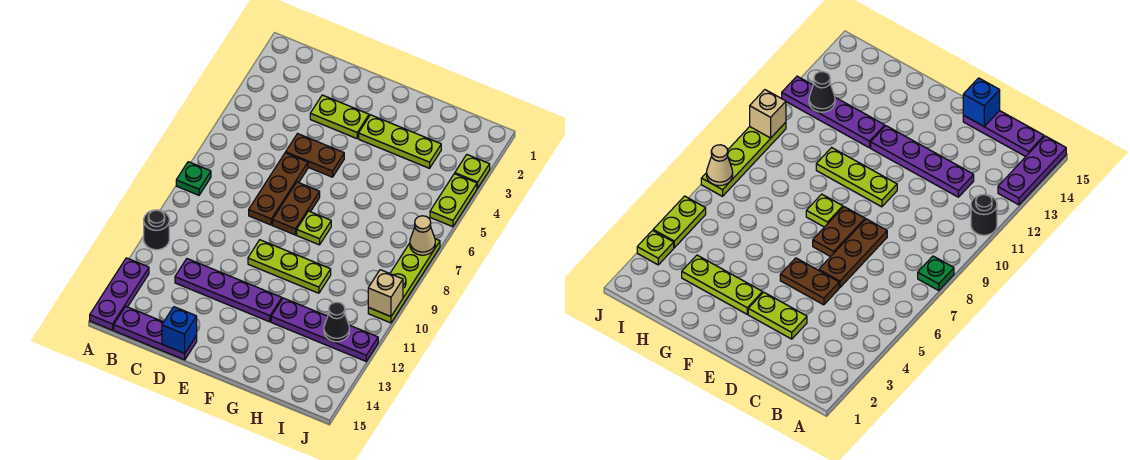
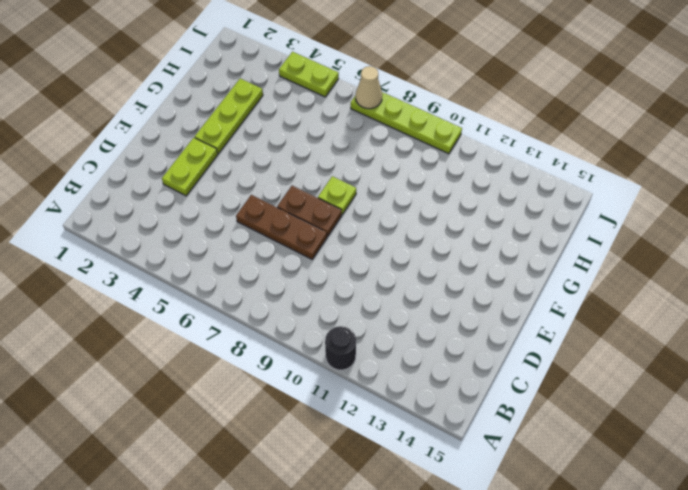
none -> green 1x1 plate [176,162,211,195]
none -> purple 1x3 plate [90,258,149,330]
none -> purple 1x3 plate [114,306,197,360]

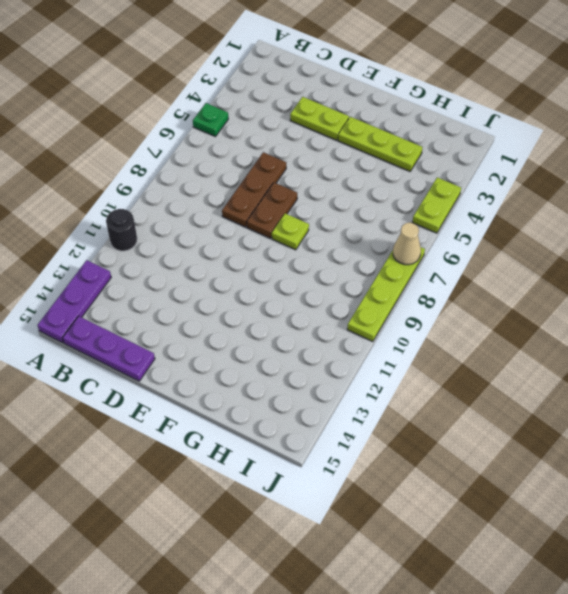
green 1x1 plate [193,103,228,136] -> green 1x1 plate moved to [176,162,211,195]
none -> purple 1x4 plate [175,259,282,322]
none -> brown 1x2 plate [286,134,344,177]
none -> lime 1x3 plate [248,240,331,293]

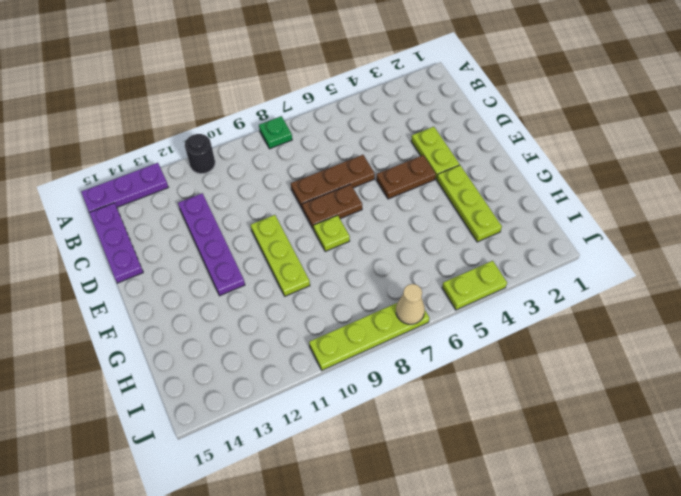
brown 1x2 plate [376,155,436,199] -> brown 1x2 plate turned to [286,134,344,177]
none -> purple 1x4 plate [271,298,378,361]
none -> lime 1x1 plate [455,155,490,188]
none -> blue 1x1 brick [162,307,197,353]

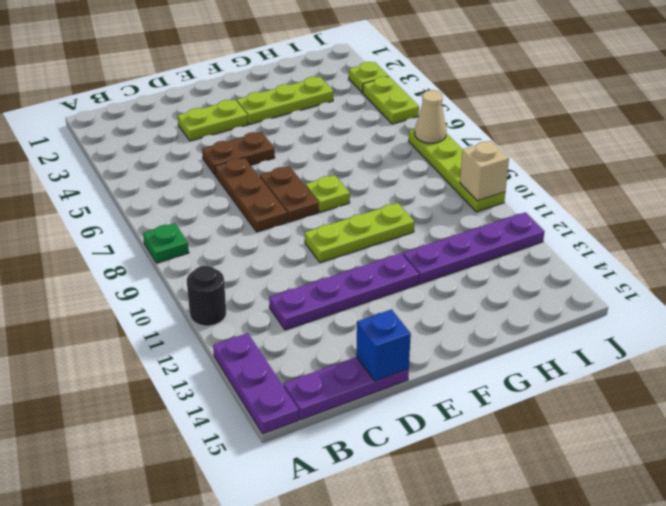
none -> black 1x1 cone [324,302,349,342]

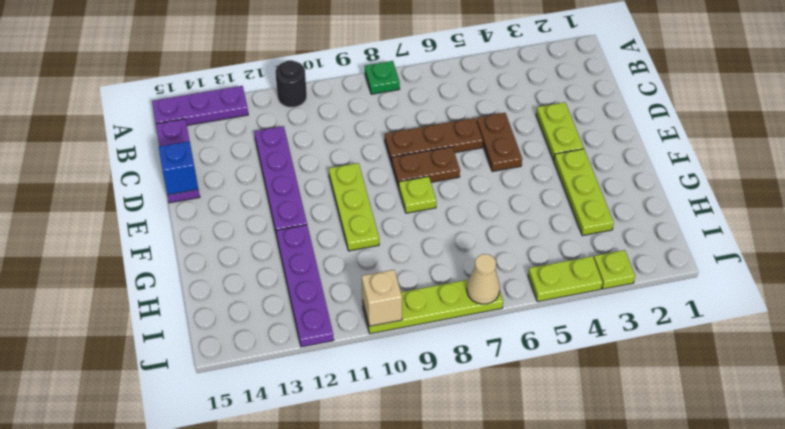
none -> black 1x1 cone [324,302,349,342]

